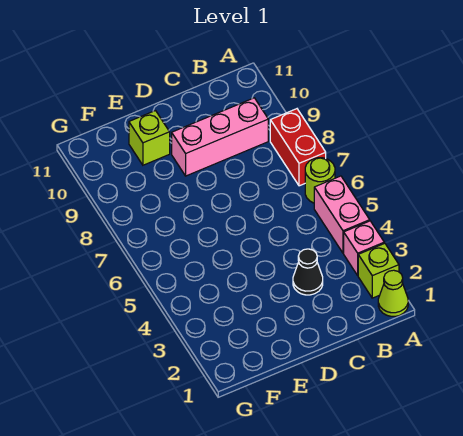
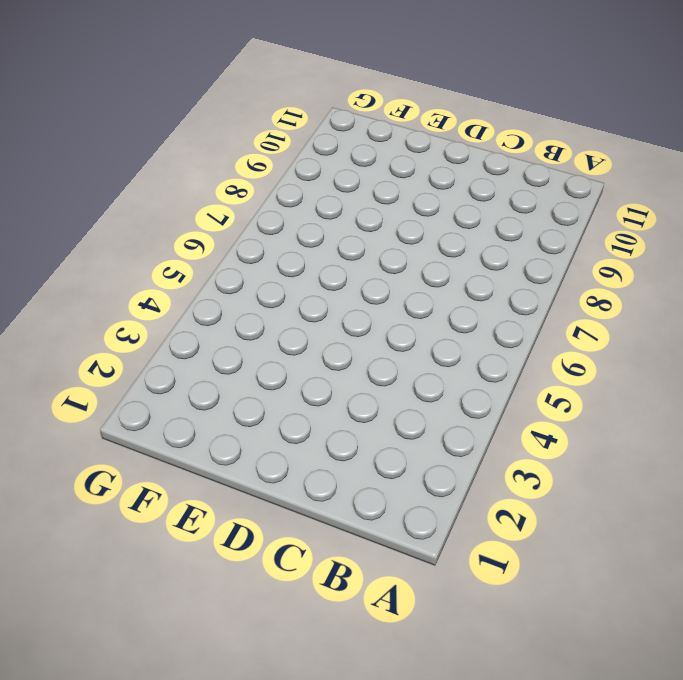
none -> lime 1x1 cone [378,270,408,316]
none -> lime 1x1 brick [358,243,399,298]

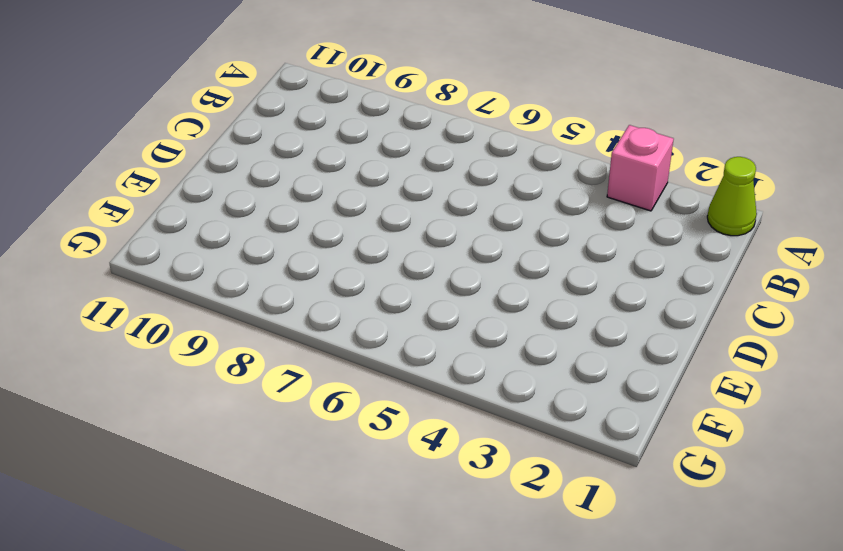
none -> lime 1x1 brick [358,243,399,298]
none -> pink 1x2 brick [314,176,370,253]

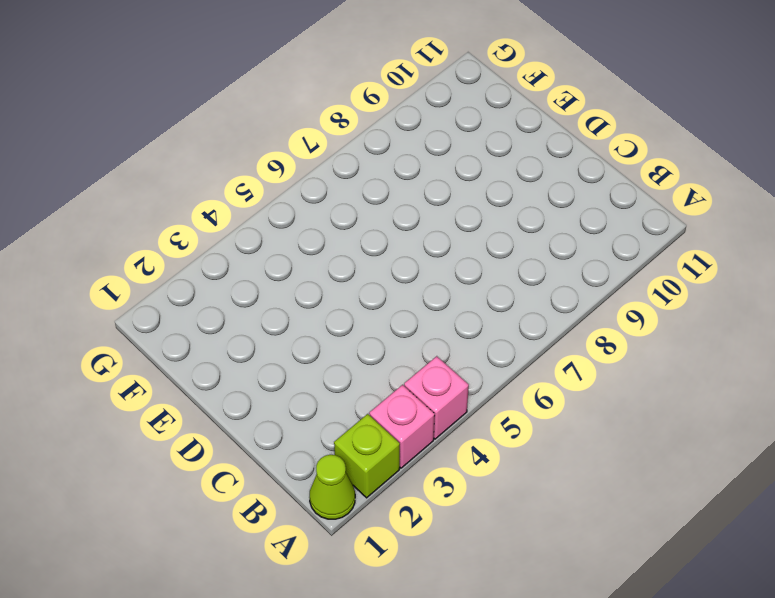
pink 1x1 brick [404,356,469,439] -> pink 1x2 brick [314,176,370,253]
none -> lime 1x1 round brick [305,158,335,203]
none -> red 1x2 brick [270,109,326,186]

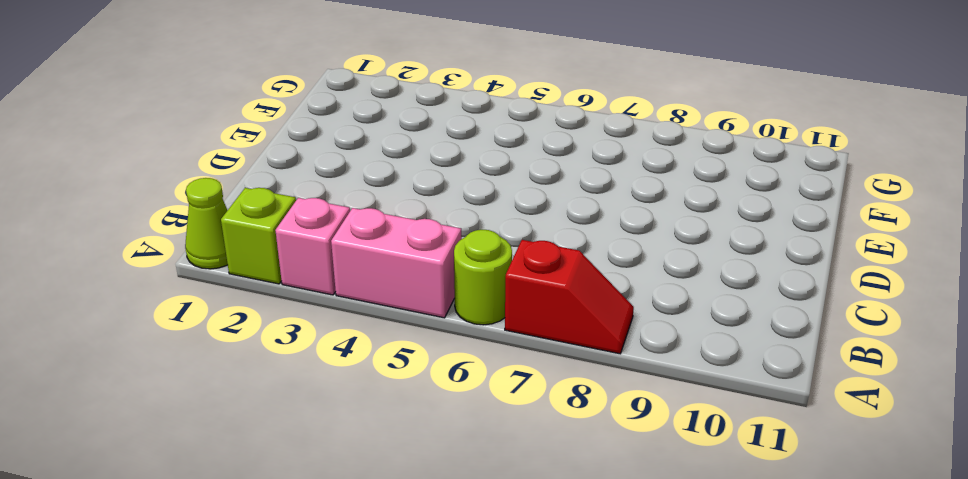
red 1x2 slope [505,240,634,354] -> red 1x2 brick [270,109,326,186]
none -> pink 1x3 brick [172,98,268,176]
none -> black 1x1 cone [293,249,323,295]

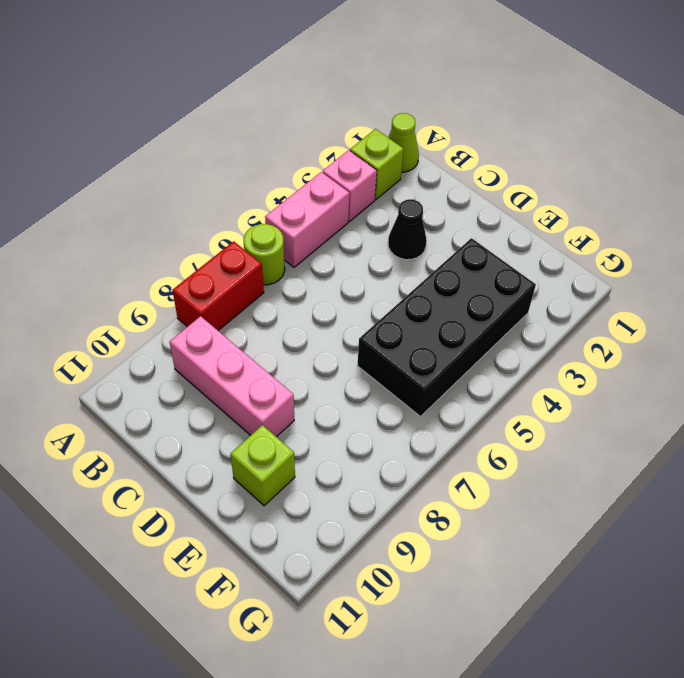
black 2x4 brick [357,238,536,417] -> none

